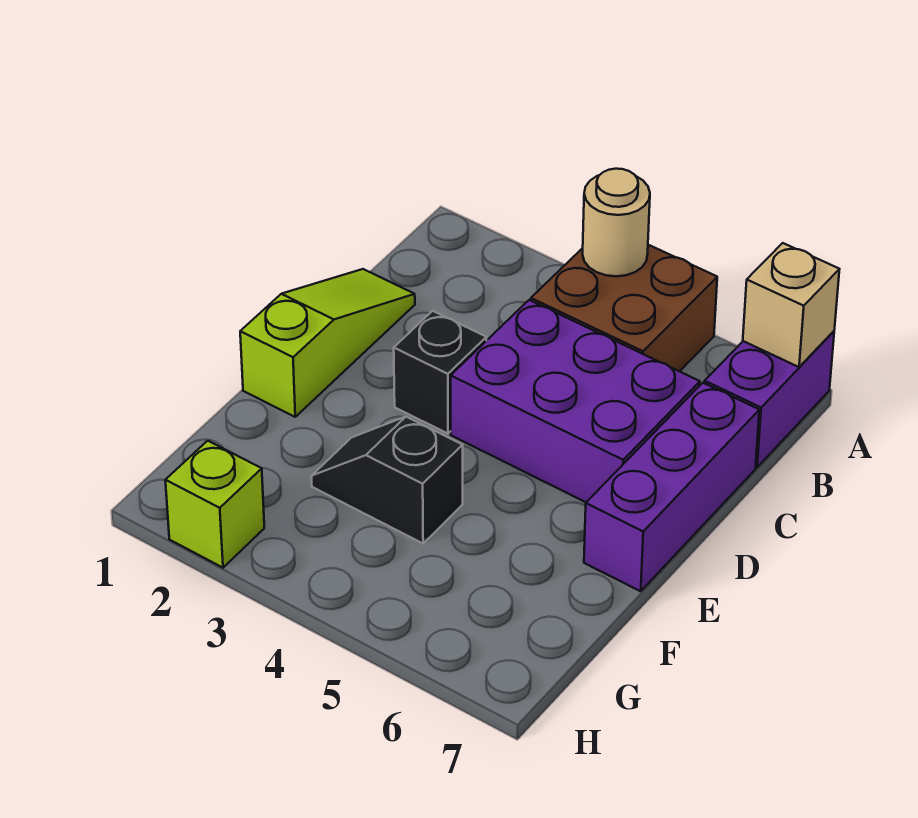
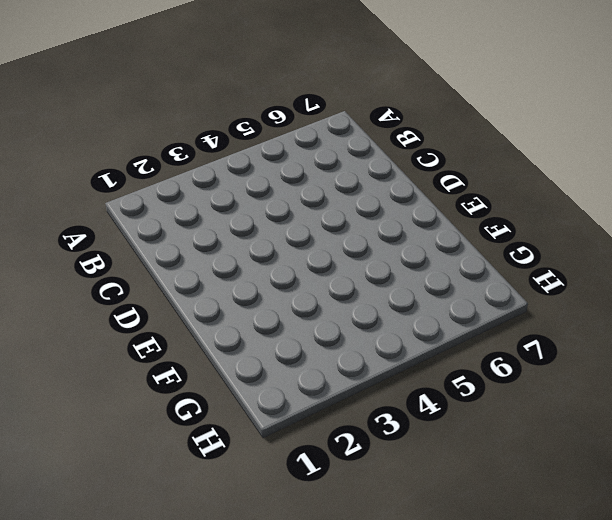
none -> brown 2x2 brick [531,245,717,371]
none -> purple 1x2 brick [705,331,834,467]

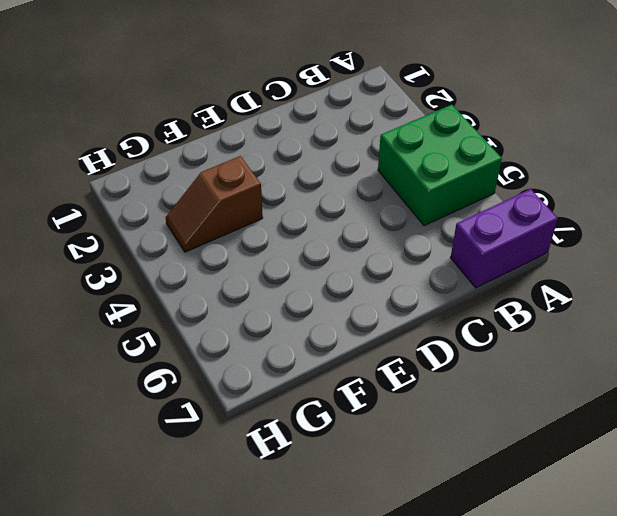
green 2x2 brick [378,105,502,226] -> brown 2x2 brick [531,245,717,371]
brown 1x2 slope [166,156,263,252] -> black 1x2 slope [312,417,463,543]
none -> lime 1x3 slope [240,269,415,417]
none -> purple 2x3 brick [451,300,700,502]

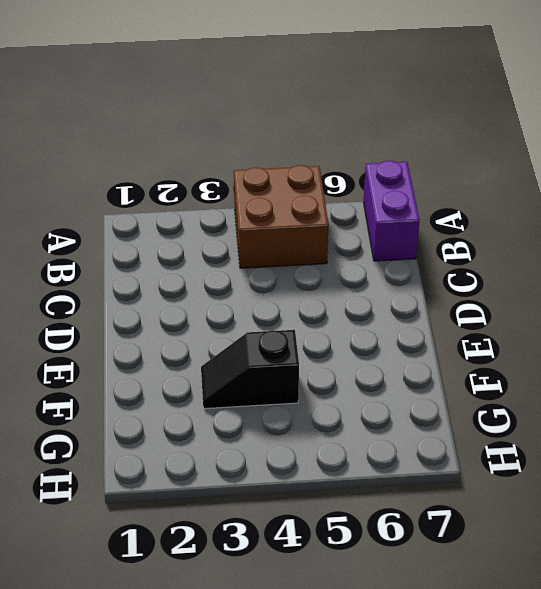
none -> lime 1x3 slope [240,269,415,417]
none -> purple 2x3 brick [451,300,700,502]

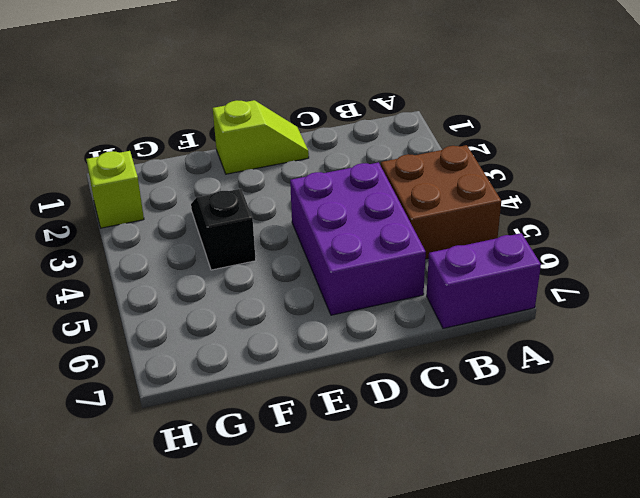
lime 1x2 slope [213,100,309,174] -> lime 1x3 slope [240,269,415,417]
none -> purple 1x3 brick [584,383,759,591]
none -> black 1x1 brick [394,311,486,434]

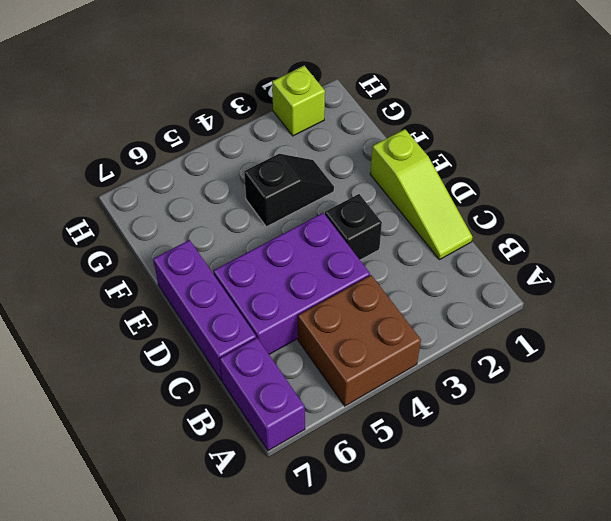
none -> tan 1x1 round brick [583,169,650,276]
none -> tan 1x1 brick [743,243,840,367]

